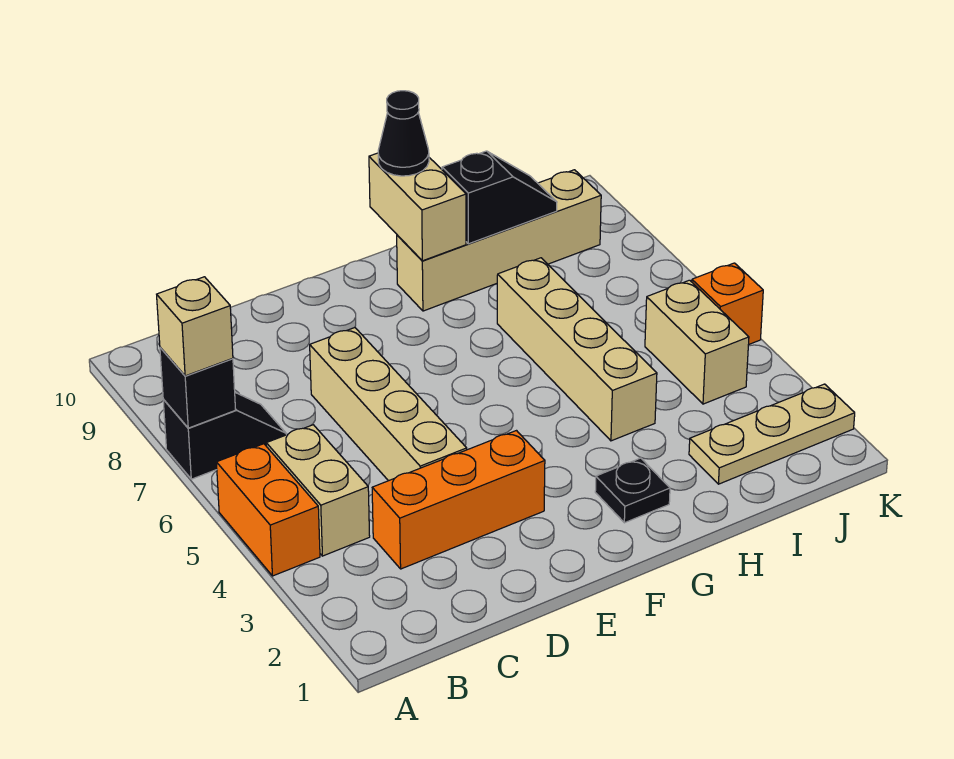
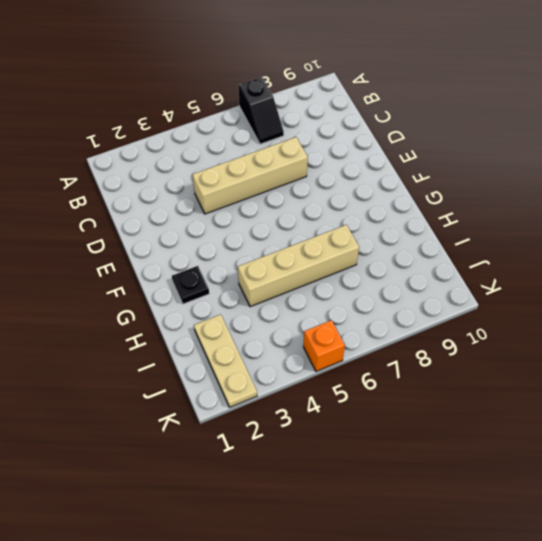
none -> orange 1x2 brick [216,444,320,576]
none -> tan 1x2 brick [266,425,370,556]
none -> orange 1x3 brick [372,431,545,569]

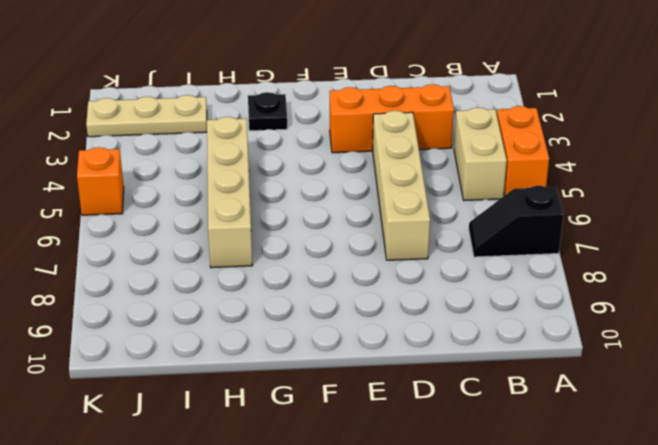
none -> tan 1x4 brick [397,170,601,311]
none -> tan 1x2 brick [645,280,749,404]
none -> black 1x1 brick [160,348,235,428]

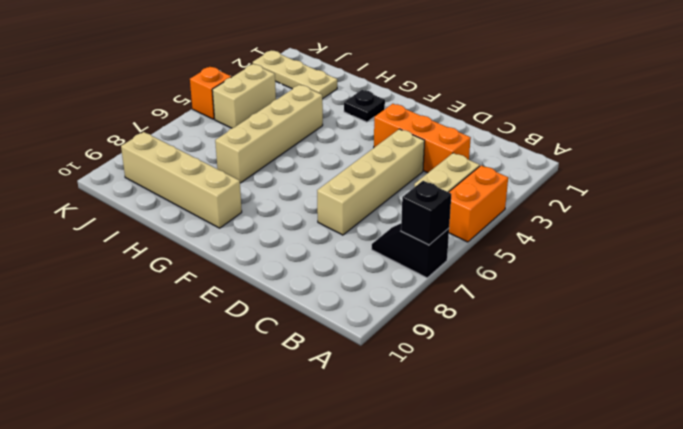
none -> tan 1x2 brick [369,153,466,261]
none -> black 1x2 slope [442,151,557,244]
none -> tan 1x1 brick [157,277,233,376]

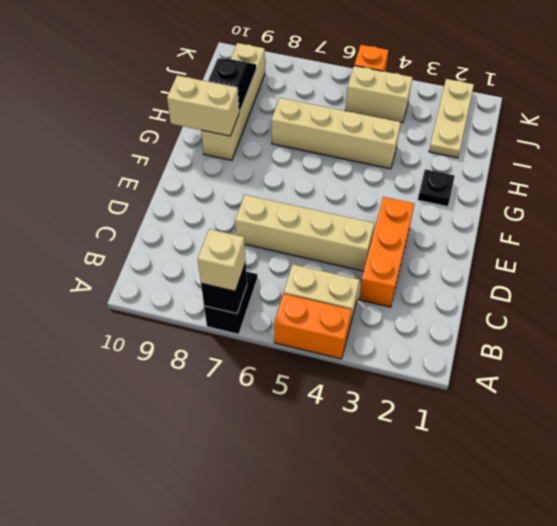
none -> black 1x1 cone [378,91,429,176]

